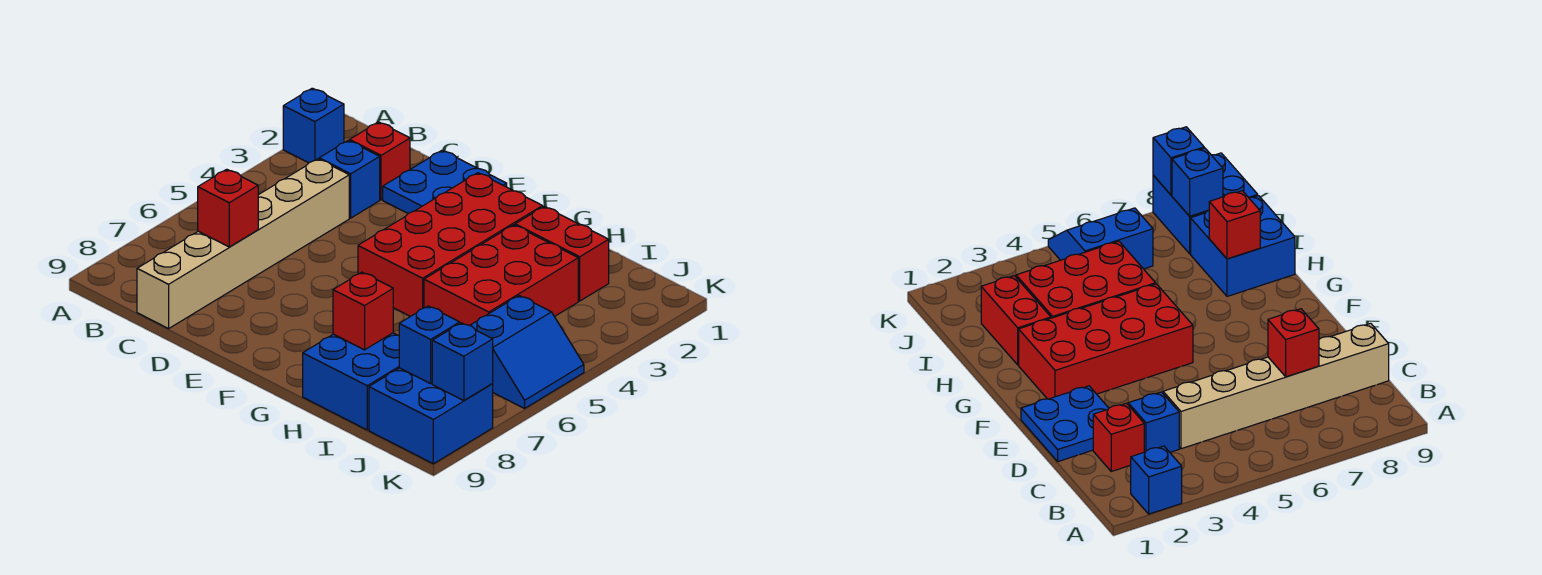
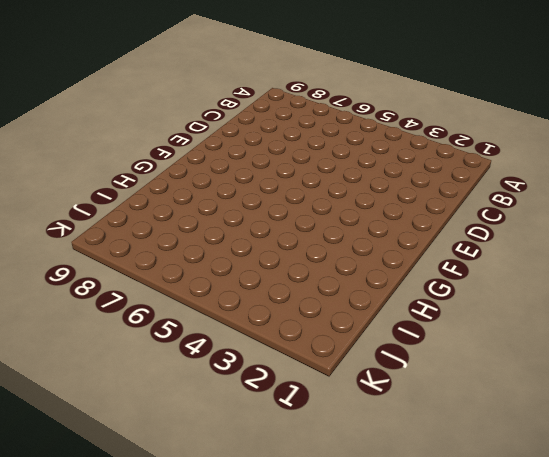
none -> blue 1x1 brick [283,88,344,163]
none -> red 1x1 brick [350,122,410,200]
none -> blue 1x1 brick [319,140,380,218]

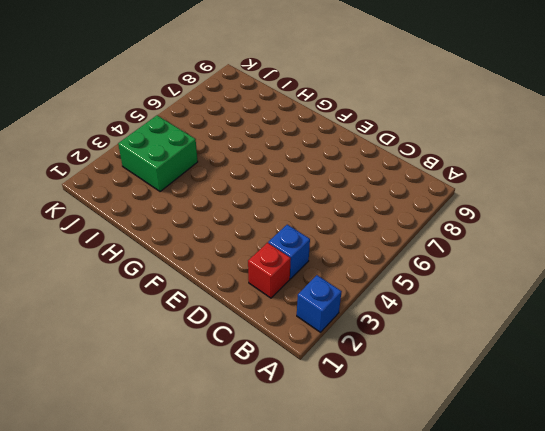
green 2x2 brick [118,115,198,192] -> red 2x3 brick [424,225,578,326]
none -> tan 1x6 brick [137,159,349,329]
none -> blue 2x2 plate [383,150,507,213]
none -> red 2x4 brick [358,173,543,317]

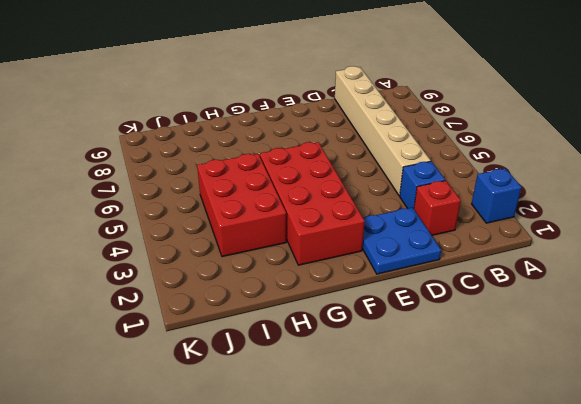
none -> red 1x2 brick [515,207,609,301]
none -> blue 2x2 brick [303,333,399,430]
none -> blue 2x2 slope [470,296,584,408]

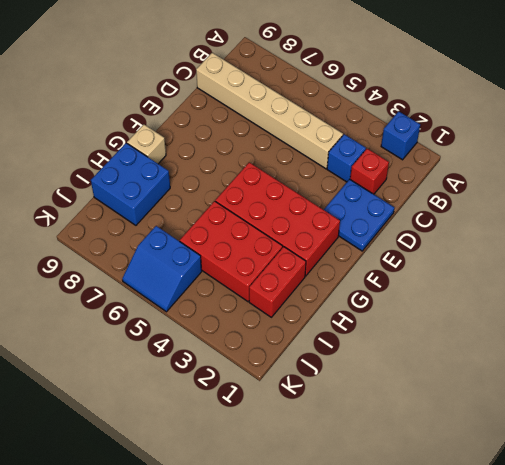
tan 1x1 brick [127,124,166,164] -> none
none -> blue 2x2 brick [369,368,493,464]
none -> red 1x1 brick [198,169,258,247]
none -> red 1x1 brick [333,272,393,350]

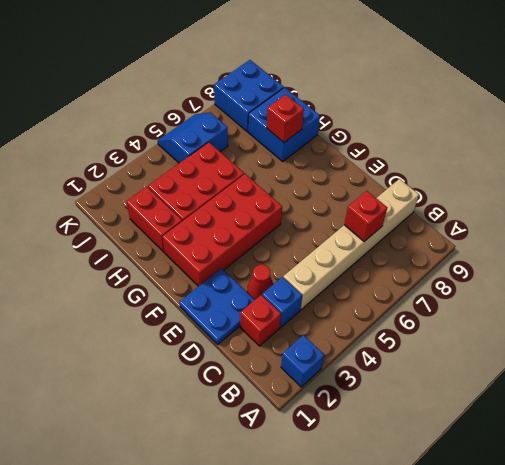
red 1x1 cone [247,265,273,300] -> none
none -> blue 1x1 brick [399,306,460,384]
none -> blue 1x1 brick [432,323,493,401]

